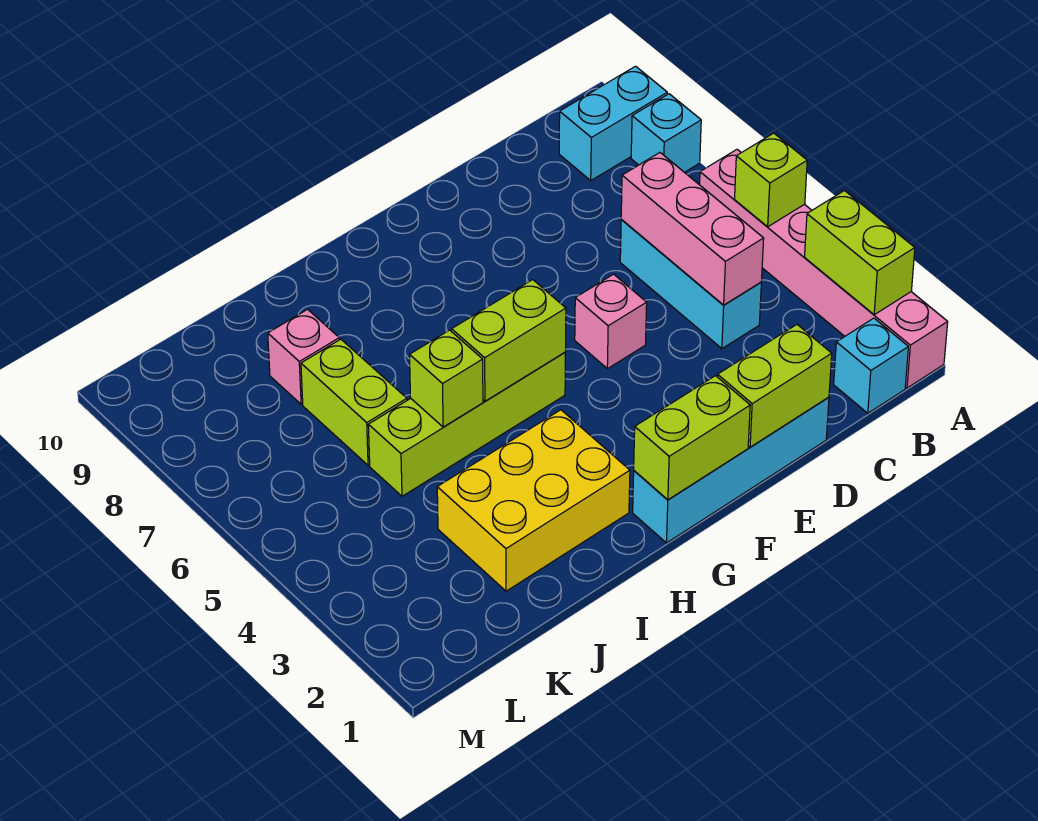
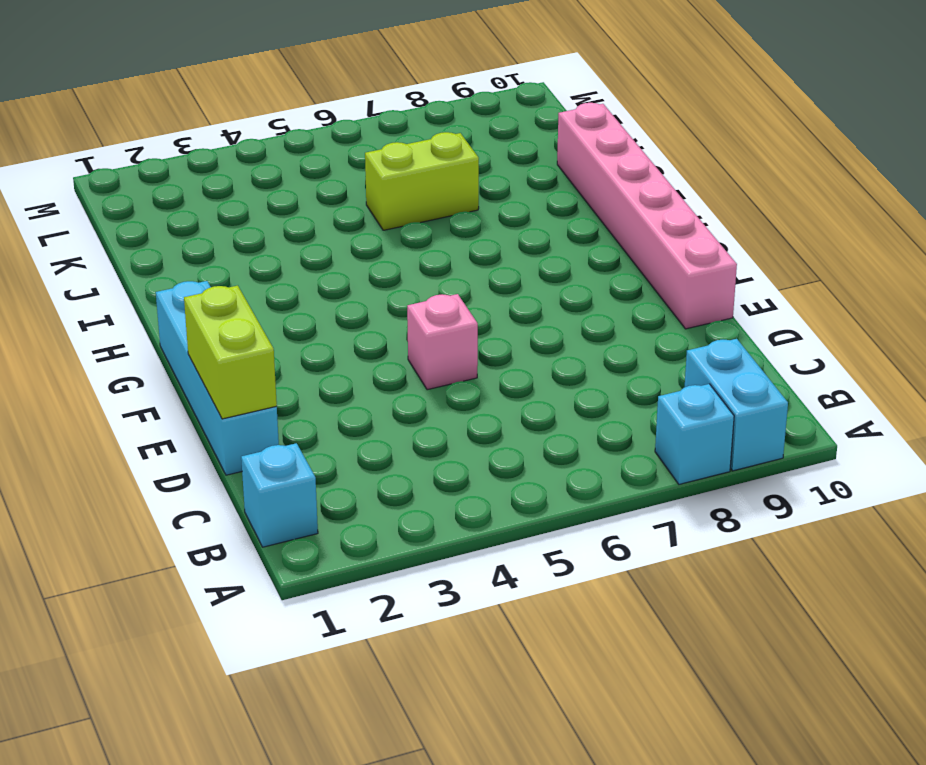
pink 1x6 brick [557,103,737,329] -> pink 1x6 brick turned to [700,150,948,388]
none -> cyan 1x3 brick [620,220,761,349]
none -> lime 1x4 brick [368,352,565,496]
none -> yellow 2x3 brick [437,410,630,591]

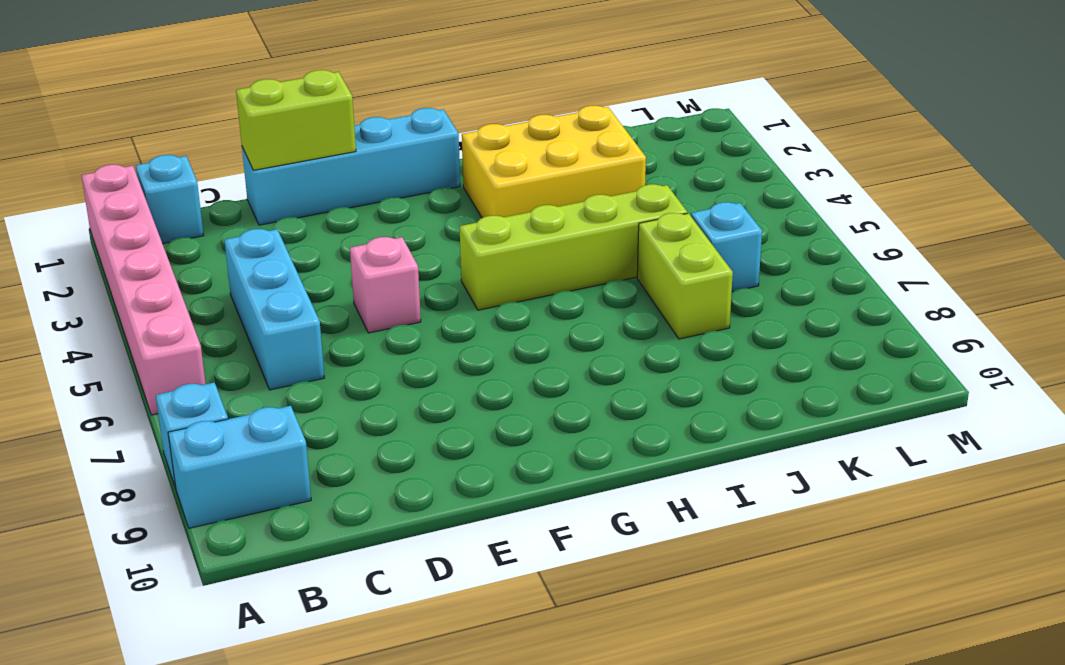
cyan 1x1 brick [691,202,762,292] -> none
none -> pink 1x1 brick [268,309,339,404]
none -> lime 1x2 brick [805,191,915,315]
none -> lime 1x1 brick [735,133,807,227]

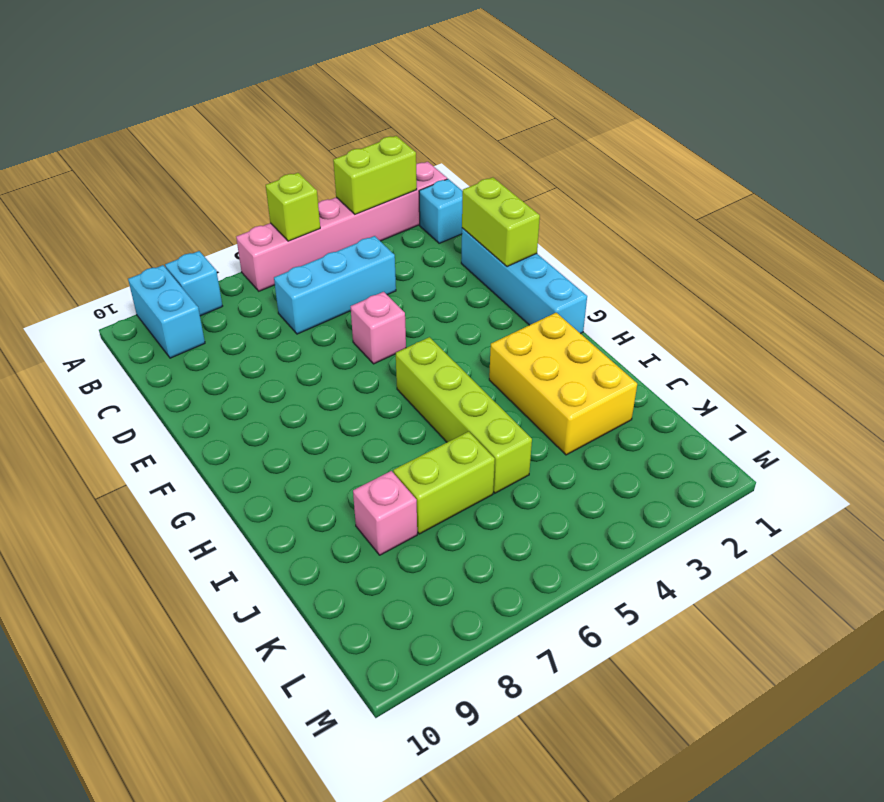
none -> pink 1x3 brick [621,153,764,305]
none -> lime 1x2 brick [634,376,750,500]
none -> lime 1x2 brick [452,280,566,401]

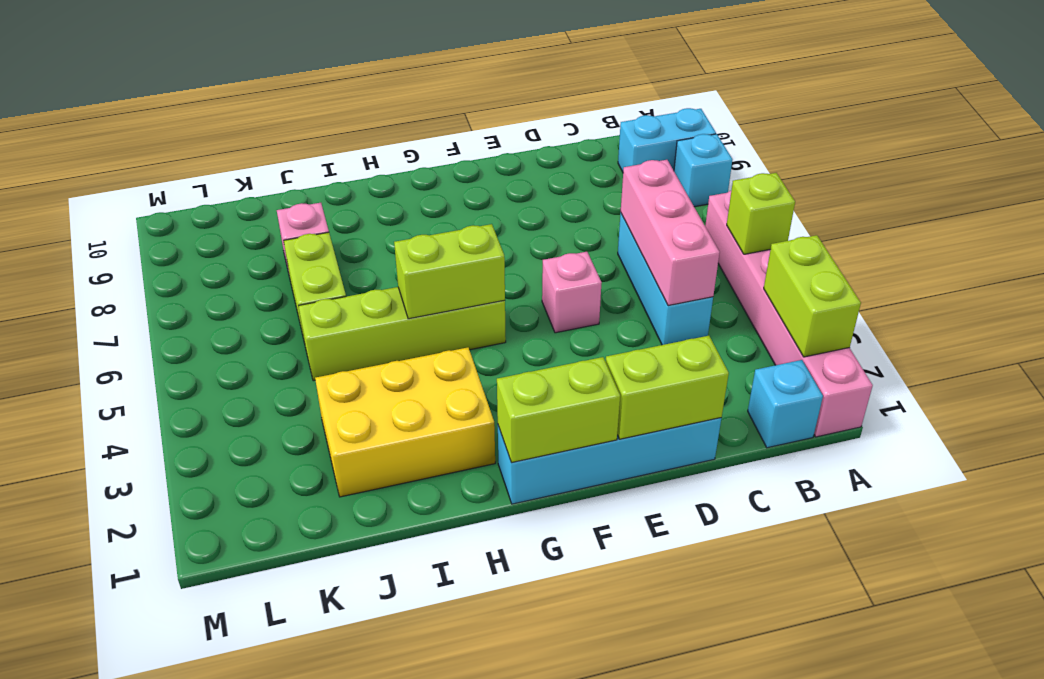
none -> lime 1x1 brick [410,330,483,427]

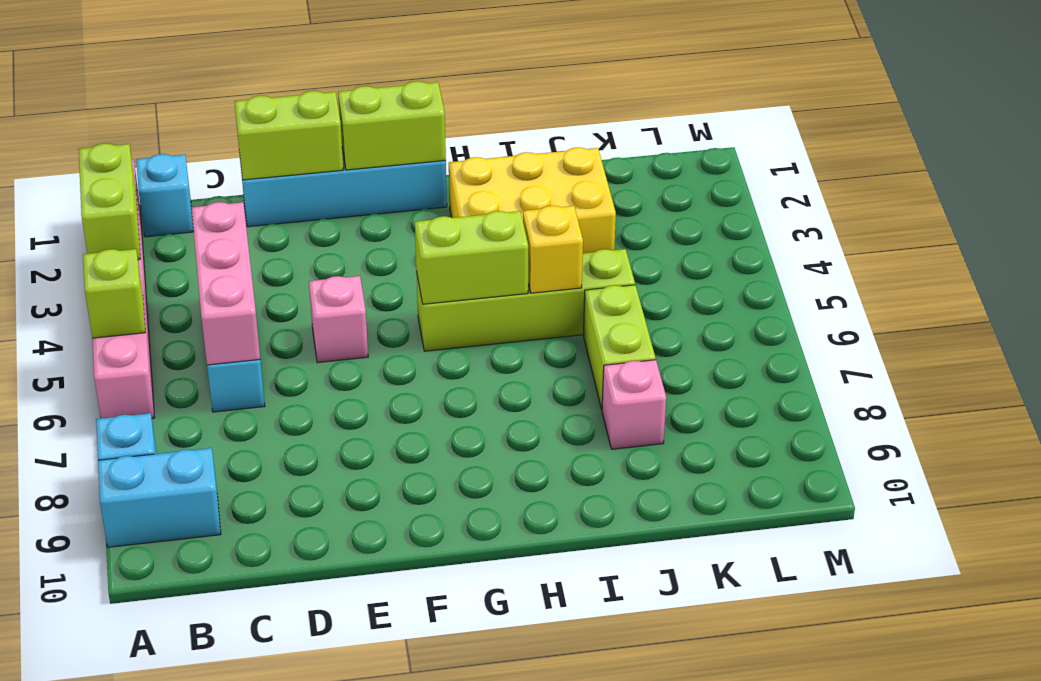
yellow 1x1 brick [523,206,583,293] -> lime 1x1 brick [410,330,483,427]

